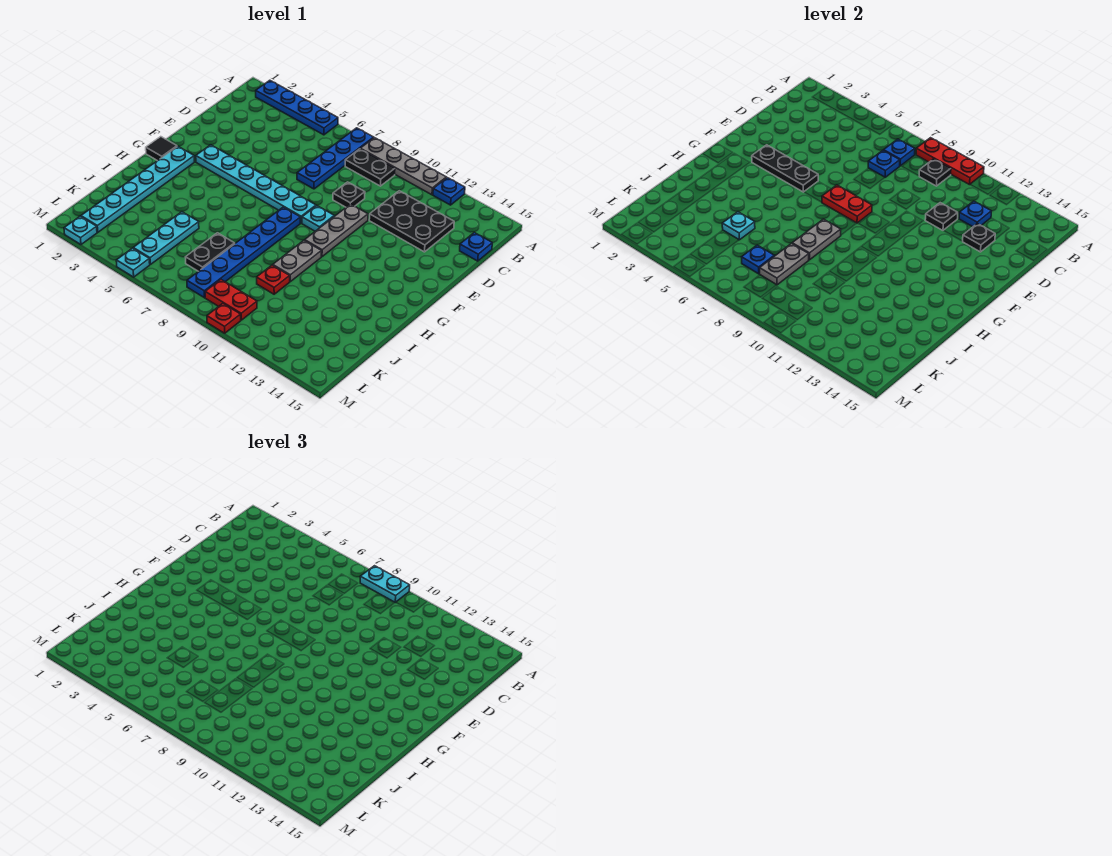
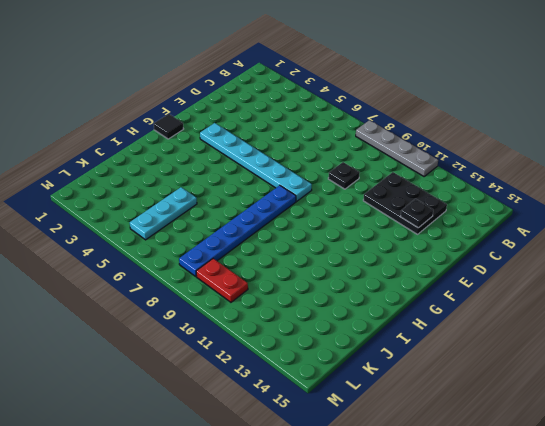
none -> blue 1x4 plate [256,80,338,135]
none -> blue 1x4 plate [297,128,374,189]
none -> blue 1x1 plate [433,178,465,205]
none -> black 1x2 plate [345,149,395,186]

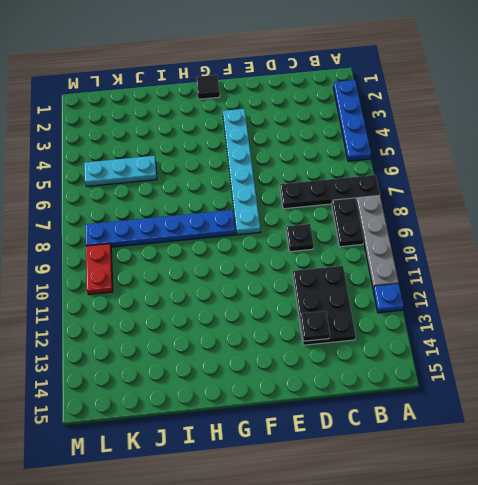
black 1x4 plate [280,175,380,209] -> blue 1x4 plate [297,128,374,189]
none -> blue 1x1 plate [460,233,492,261]
none -> grey 1x3 plate [305,204,368,257]
none -> cyan 1x1 plate [302,206,334,231]
none -> cyan 1x6 plate [81,146,194,232]

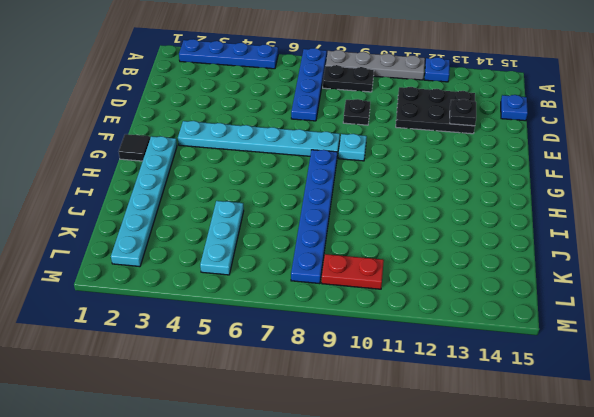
none -> grey 1x3 plate [305,204,368,257]
none -> grey 1x2 plate [273,240,321,281]
none -> black 1x2 plate [186,233,235,271]
none -> red 1x1 plate [257,265,290,294]

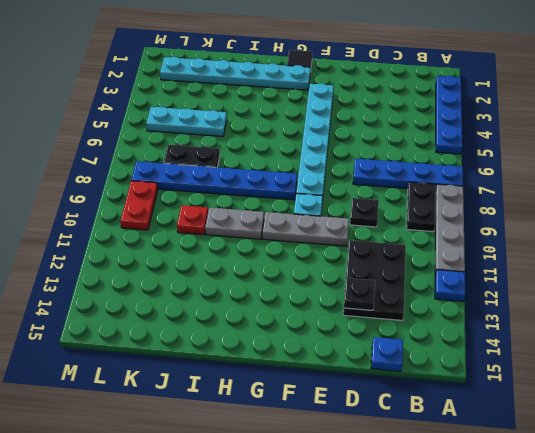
none -> cyan 1x1 plate [64,216,97,245]
none -> cyan 1x1 plate [116,248,150,277]
none -> red 1x1 plate [207,304,241,333]
none -> red 1x3 plate [916,138,984,185]

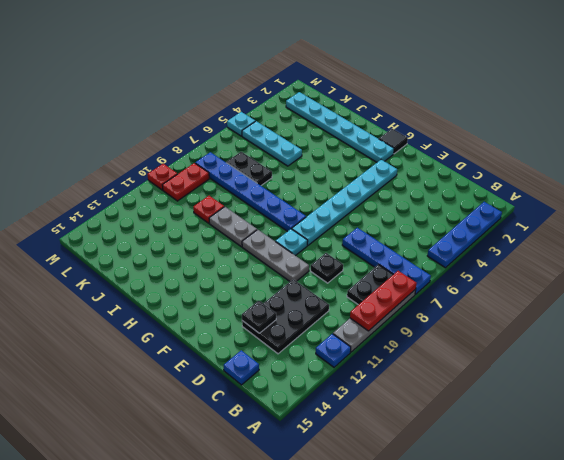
none -> cyan 1x1 plate [64,216,97,245]
none -> blue 1x1 plate [883,139,915,166]
none -> black 1x1 plate [919,159,951,186]
none -> blue 1x1 plate [868,150,900,177]

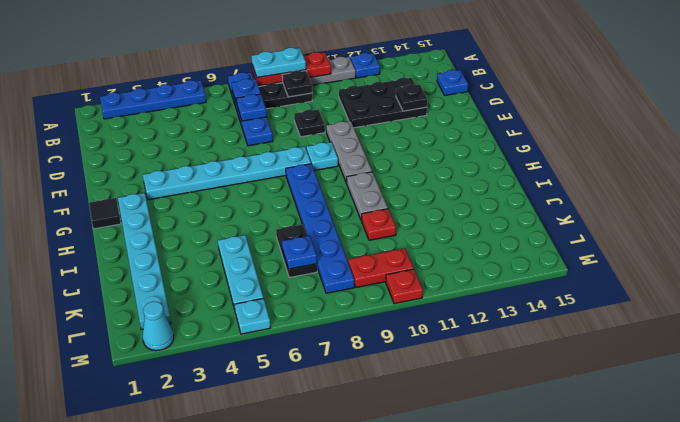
cyan 1x1 cone [143,302,174,351] -> cyan 1x1 plate [64,216,97,245]
none -> blue 1x1 plate [959,201,991,227]
none -> black 1x1 plate [925,203,958,230]
none -> black 1x3 plate [752,145,818,192]
none -> red 1x2 plate [822,185,872,223]

